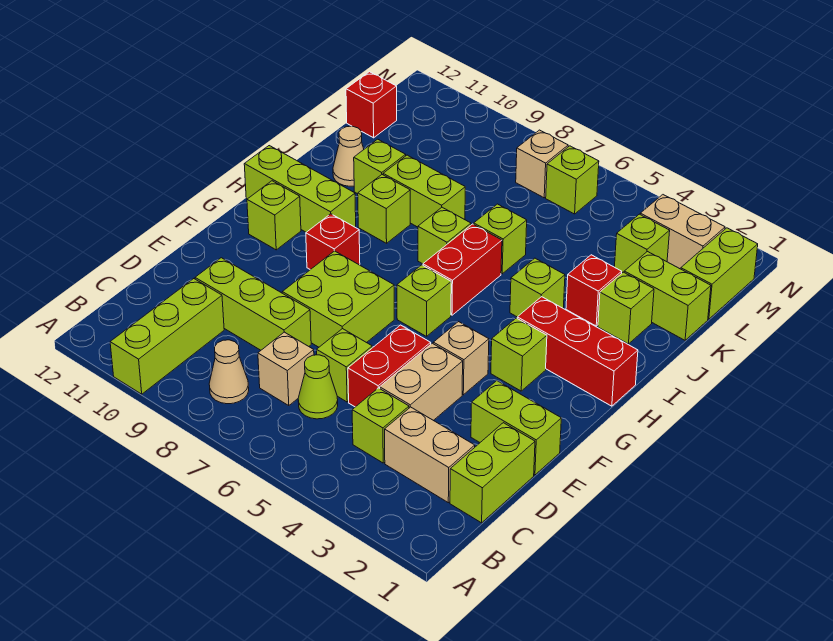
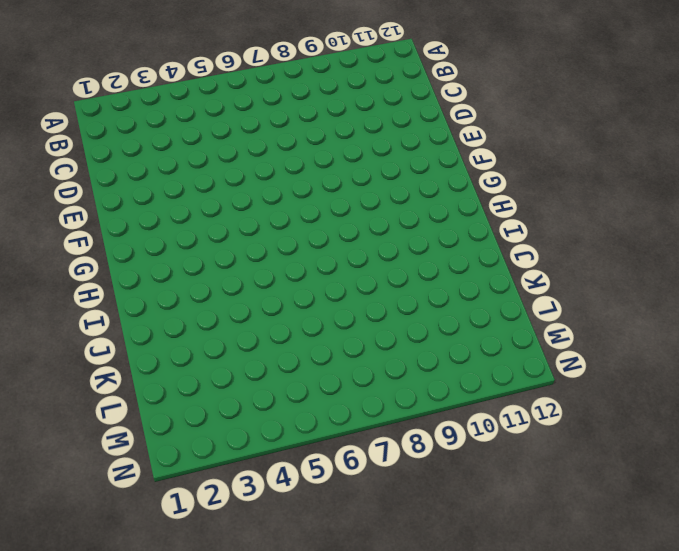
none -> lime 1x3 brick [110,279,224,394]
none -> tan 1x1 cone [209,340,249,404]
none -> lime 1x2 brick [450,423,535,523]
none -> tan 1x2 brick [385,407,475,503]

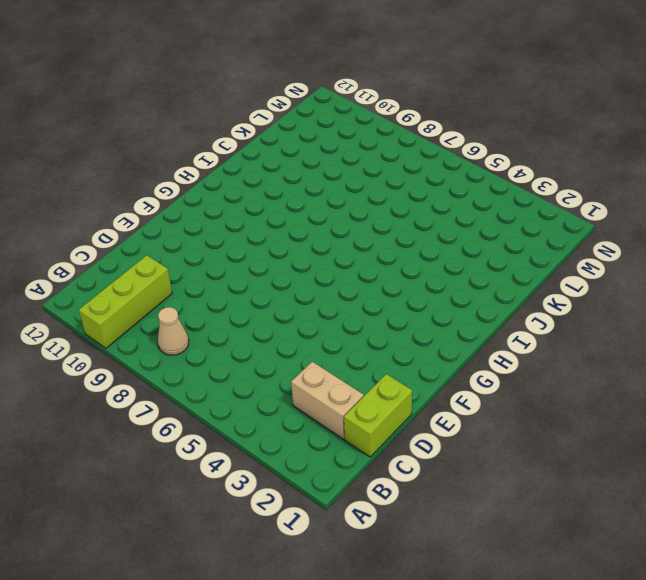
none -> lime 1x1 brick [352,388,409,463]
none -> lime 1x1 cone [298,355,338,419]
none -> tan 1x1 brick [258,332,314,406]
none -> tan 1x2 brick [380,343,463,420]

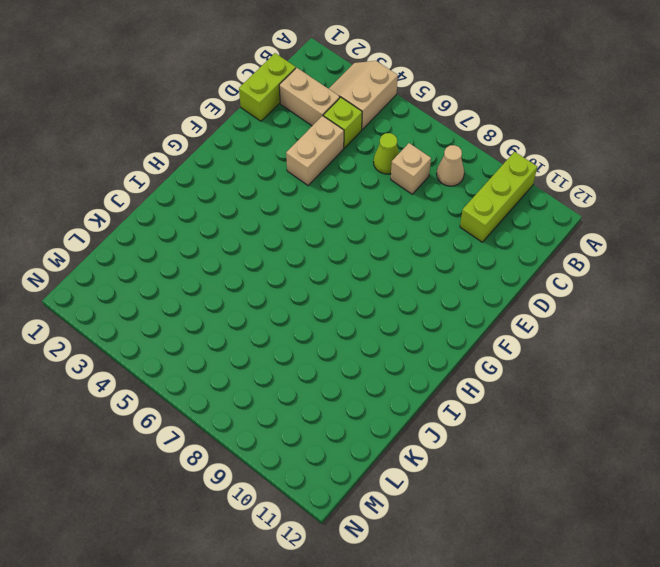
tan 2x2 slope [329,61,398,129] -> none
none -> red 1x2 brick [348,325,431,407]
none -> lime 1x1 brick [317,329,372,402]
none -> lime 1x3 brick [195,258,311,350]
none -> lime 1x2 brick [471,381,561,475]

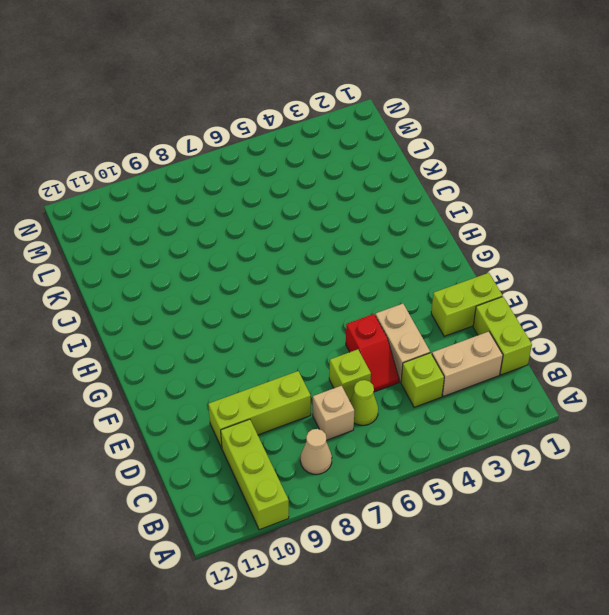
red 1x2 slope [346,314,399,392] -> red 1x2 brick [348,325,431,407]
none -> lime 2x2 brick [282,251,394,347]
none -> tan 1x1 brick [433,322,489,395]
none -> lime 1x1 brick [491,318,547,391]
none -> lime 1x1 brick [397,265,451,336]

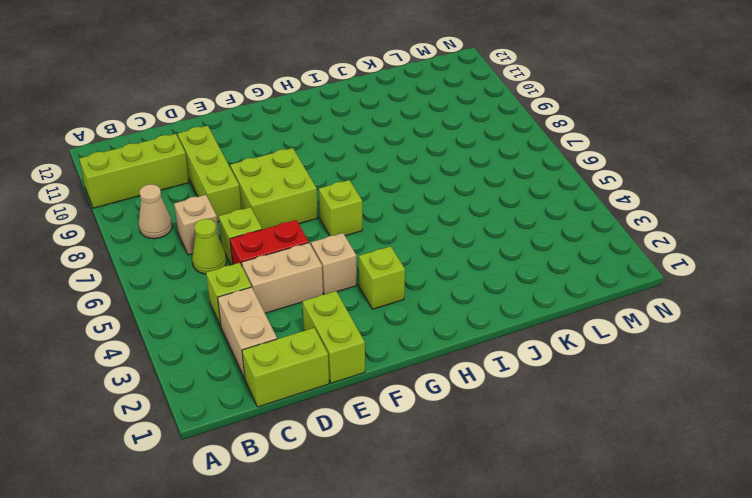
none -> red 1x1 brick [306,214,360,270]
none -> lime 1x1 brick [247,181,301,250]
none -> red 1x3 brick [517,297,638,406]
none -> red 1x2 brick [423,224,502,315]

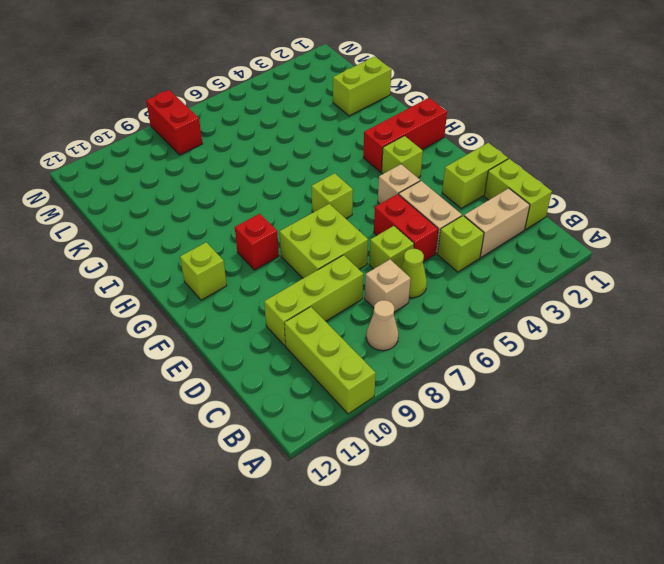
red 1x2 brick [146,90,202,155] -> red 1x2 brick moved to [423,224,502,315]
none -> lime 1x3 brick [244,146,356,232]
none -> lime 1x1 brick [510,258,565,317]
none -> lime 1x1 brick [418,207,471,264]
none -> lime 1x1 brick [358,175,410,243]

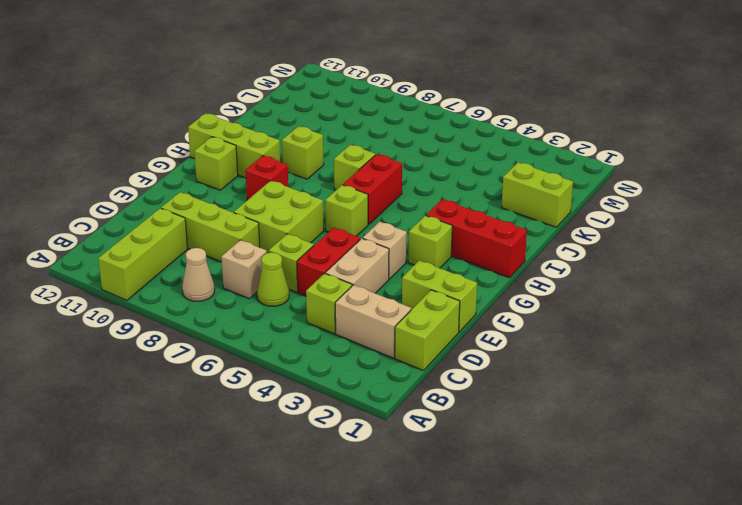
none -> lime 1x1 brick [510,258,565,317]
none -> lime 1x1 brick [598,272,654,344]
none -> red 1x1 brick [566,255,622,326]
none -> lime 1x1 brick [474,204,527,274]

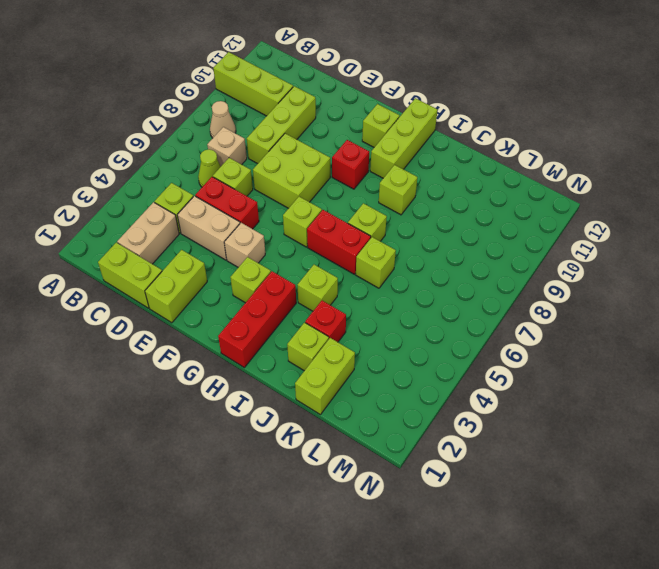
none -> lime 1x2 brick [383,155,465,227]
none -> lime 1x1 brick [354,139,406,194]
none -> tan 1x1 cone [333,126,364,186]
none -> lime 1x2 brick [681,228,758,319]

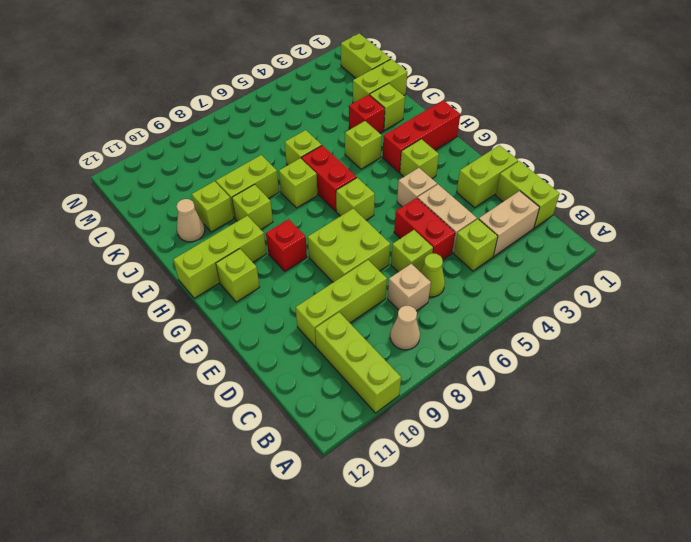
none -> lime 1x1 brick [615,214,670,273]
none -> red 1x1 brick [346,72,397,138]
none -> tan 1x2 brick [640,195,725,269]
none -> lime 1x1 brick [546,146,599,214]

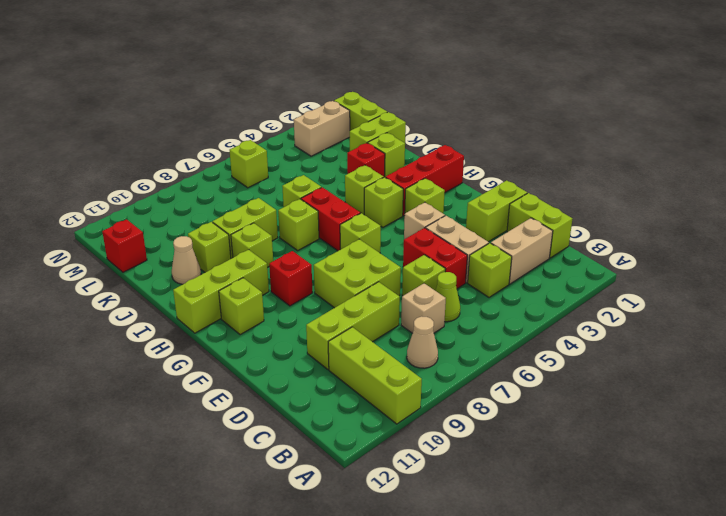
lime 1x1 brick [364,177,403,227] -> lime 1x1 brick moved to [615,214,670,273]
none -> tan 1x1 brick [516,130,568,198]

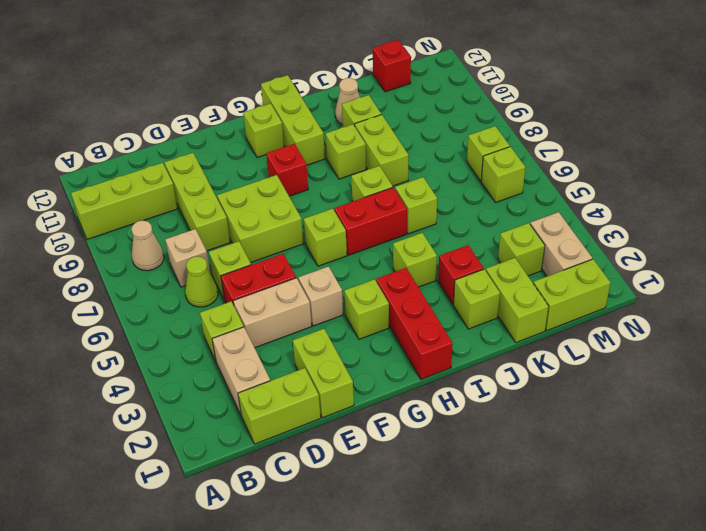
lime 1x1 brick [467,126,510,181] -> tan 1x1 brick [516,130,568,198]

